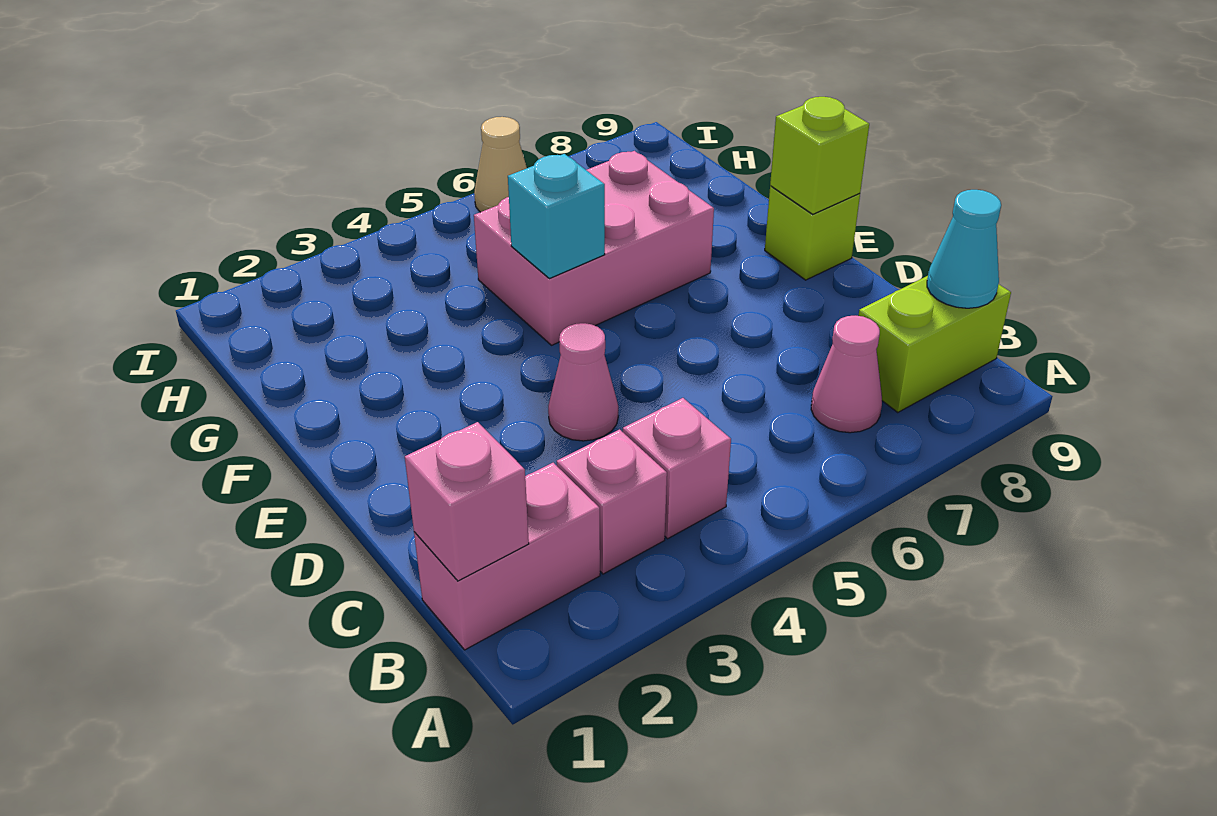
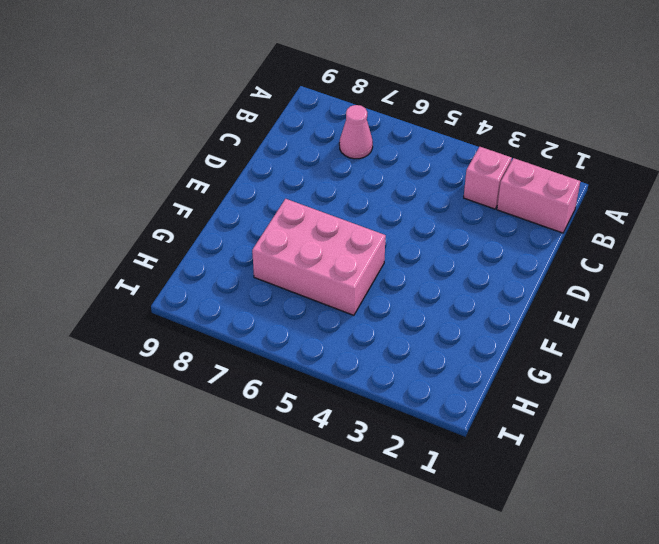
none -> pink 1x1 brick [623,398,731,539]
none -> lime 1x2 brick [858,276,1011,413]
none -> pink 1x1 cone [548,323,618,441]

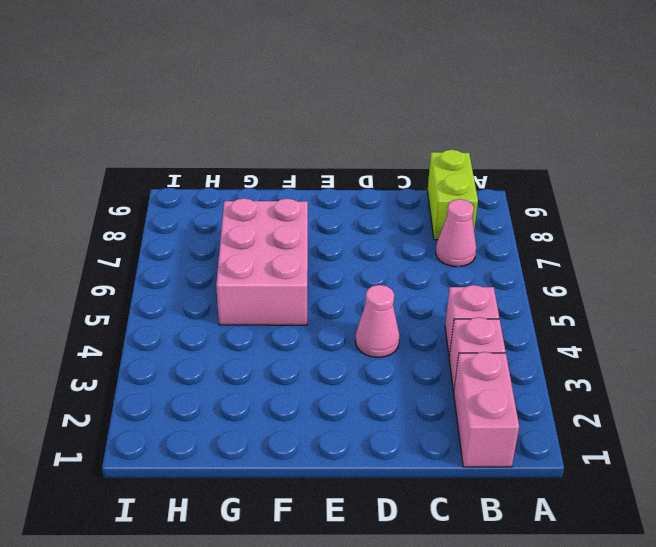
none -> lime 1x1 brick [765,186,860,280]
none -> tan 1x1 cone [474,117,527,212]
none -> pink 1x1 brick [405,422,529,581]

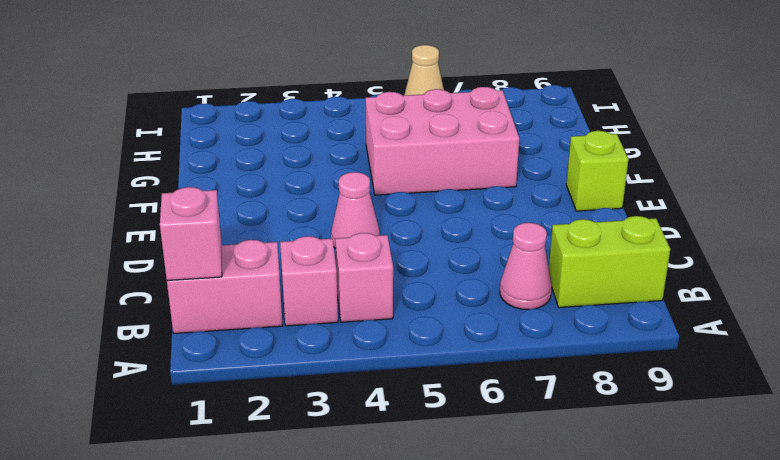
none -> cyan 1x1 cone [927,190,1001,308]
none -> lime 1x1 brick [770,97,869,214]
none -> cyan 1x1 brick [508,154,605,279]

